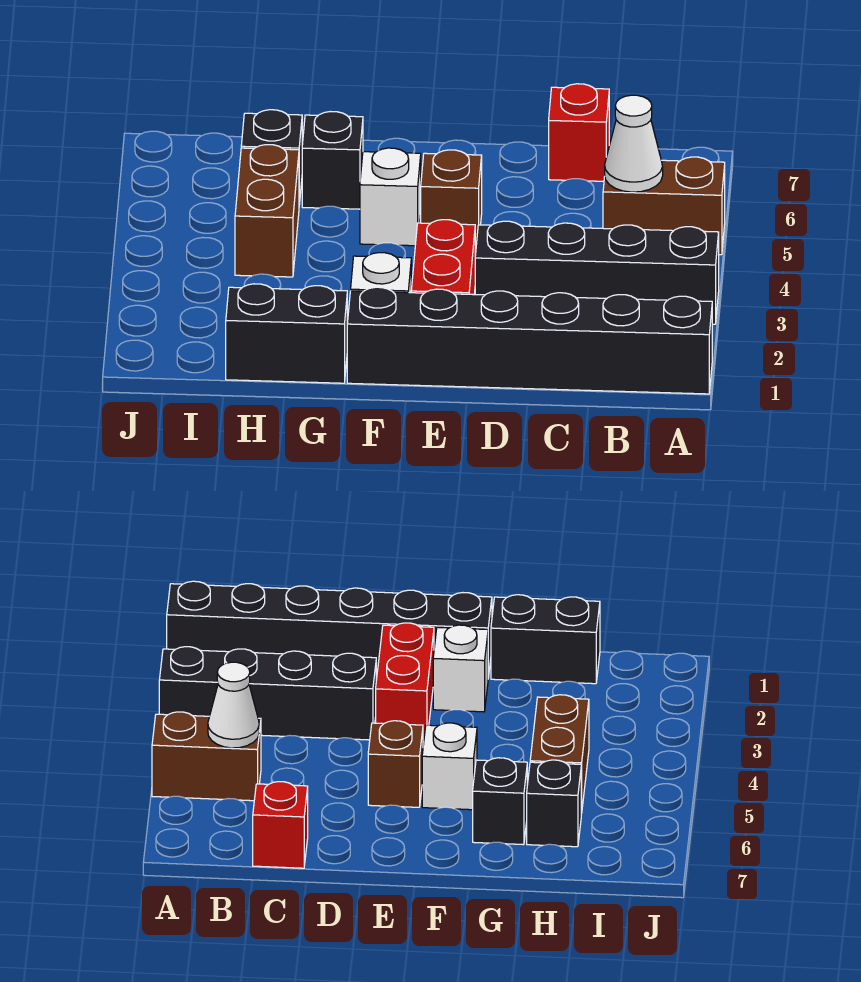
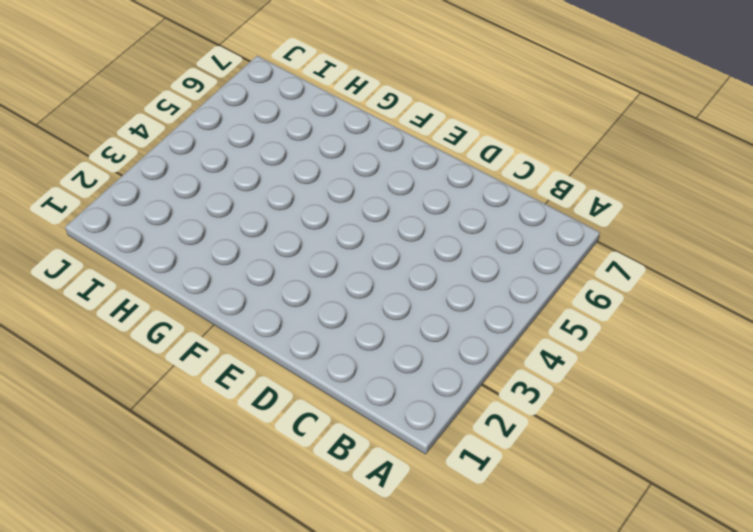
none -> black 1x6 brick [347,287,712,394]
none -> black 1x4 brick [475,221,719,324]
none -> brown 1x2 brick [603,157,725,255]

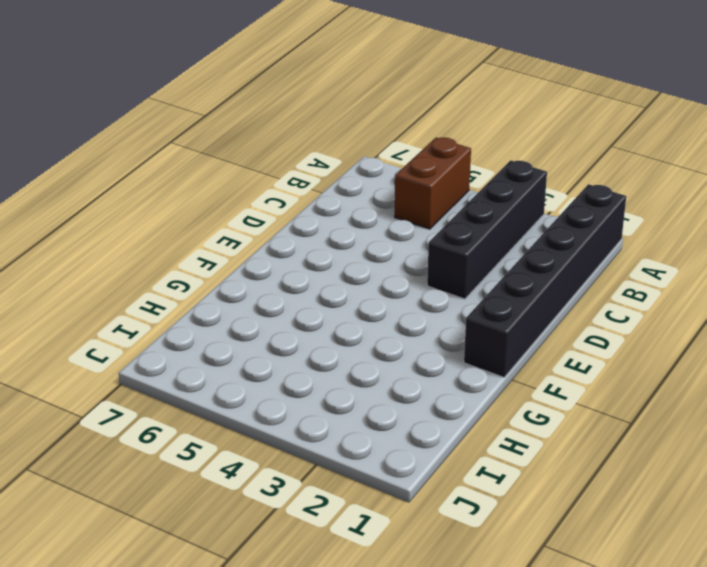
none -> red 1x1 brick [549,84,609,181]
none -> red 1x2 brick [411,220,475,295]
none -> brown 1x1 brick [421,150,482,247]

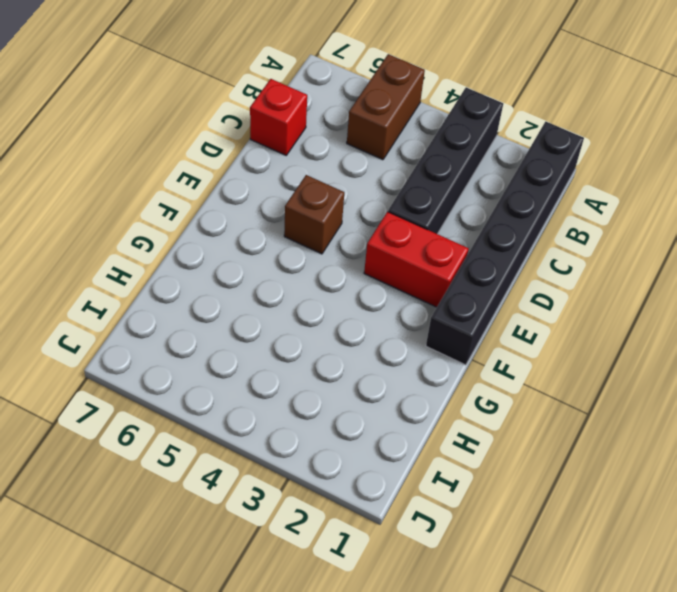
none -> white 1x1 brick [351,253,411,293]
none -> white 1x1 brick [360,148,421,246]
none -> black 1x2 brick [226,284,347,383]

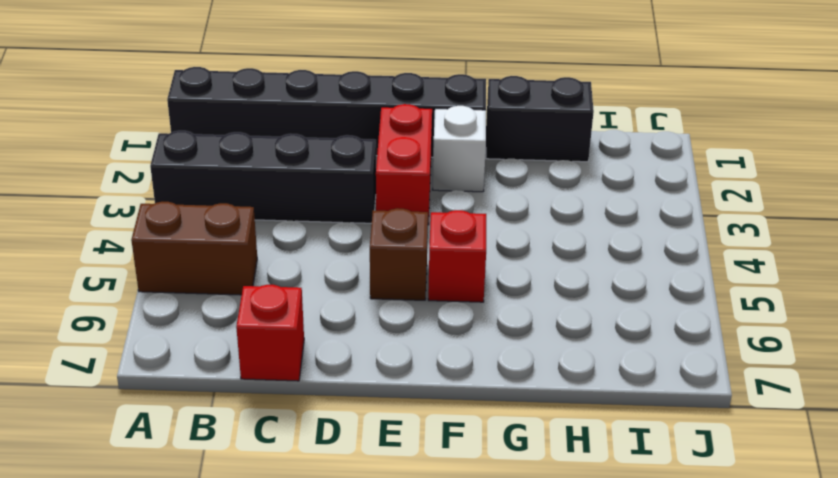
red 1x1 brick [428,210,486,302] -> white 1x1 brick [360,148,421,246]
none -> black 1x1 brick [302,112,363,209]
none -> brown 1x2 brick [235,145,299,277]
none -> black 1x1 brick [241,110,302,204]

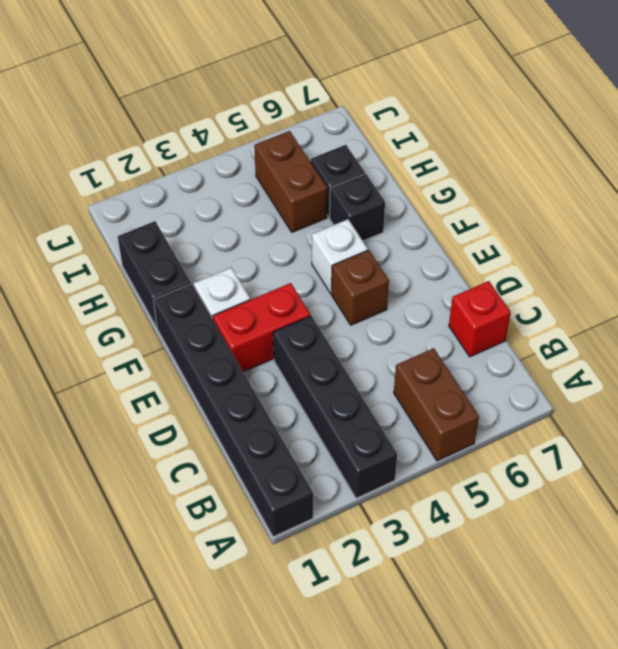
brown 1x2 brick [254,131,327,232] -> brown 1x2 brick turned to [235,145,299,277]
none -> white 1x1 cone [605,95,663,192]

